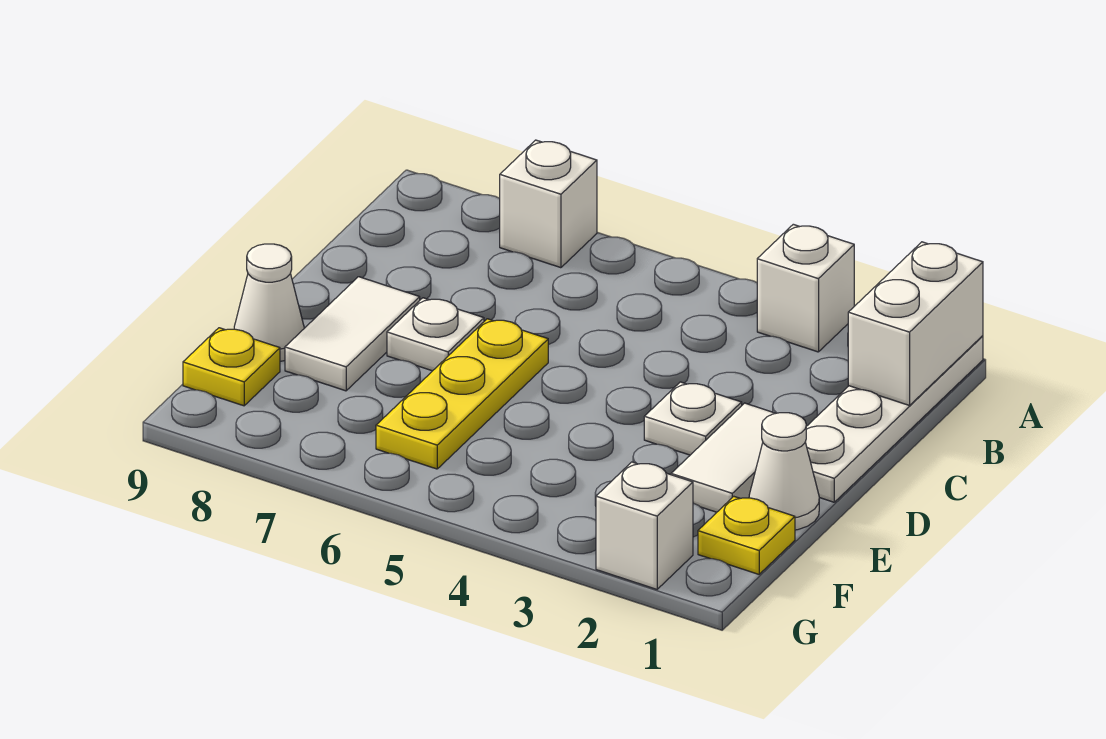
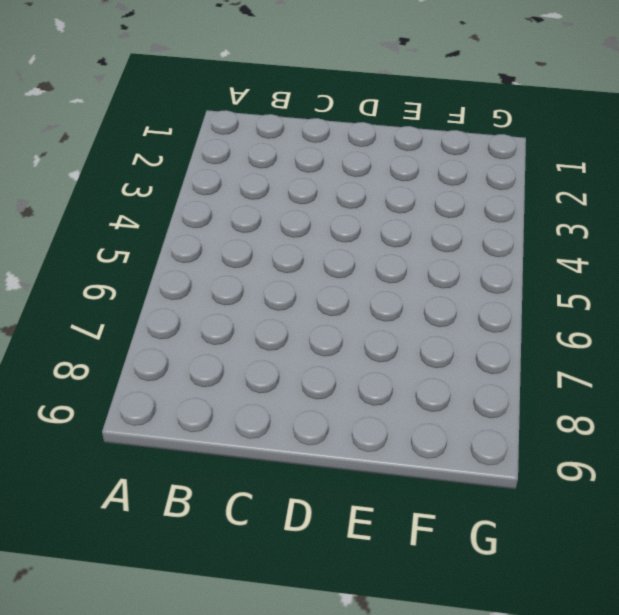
none -> white 1x4 plate [805,336,983,502]
none -> white 1x1 brick [757,224,854,352]
none -> white 1x1 brick [500,140,597,268]

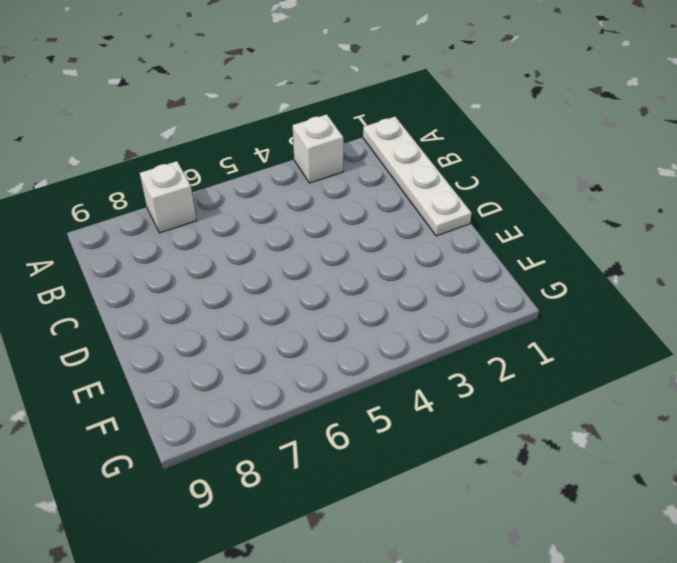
none -> white 1x2 tile [671,403,776,512]
none -> white 1x1 plate [644,382,742,455]
none -> yellow 1x3 plate [376,319,548,469]

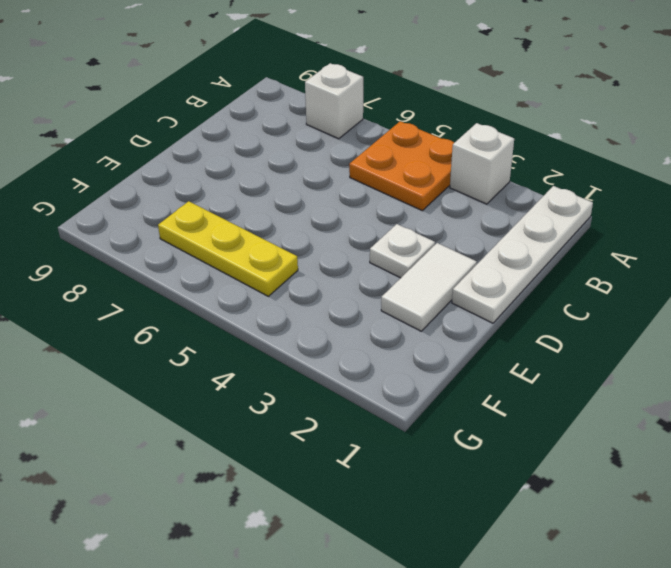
orange 2x2 plate [349,121,454,210] -> none
yellow 1x3 plate [158,201,298,296] -> yellow 1x3 plate turned to [376,319,548,469]
none -> white 1x1 plate [387,298,484,371]
none -> white 1x2 tile [285,277,420,391]
none -> white 1x1 cone [749,413,819,530]

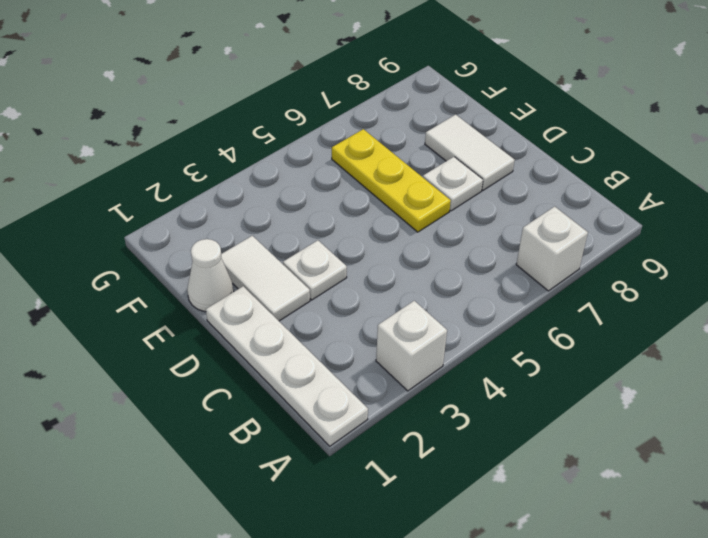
none -> white 1x1 cone [234,244,304,361]
none -> yellow 1x1 plate [698,496,795,574]
none -> yellow 1x1 plate [183,328,280,406]

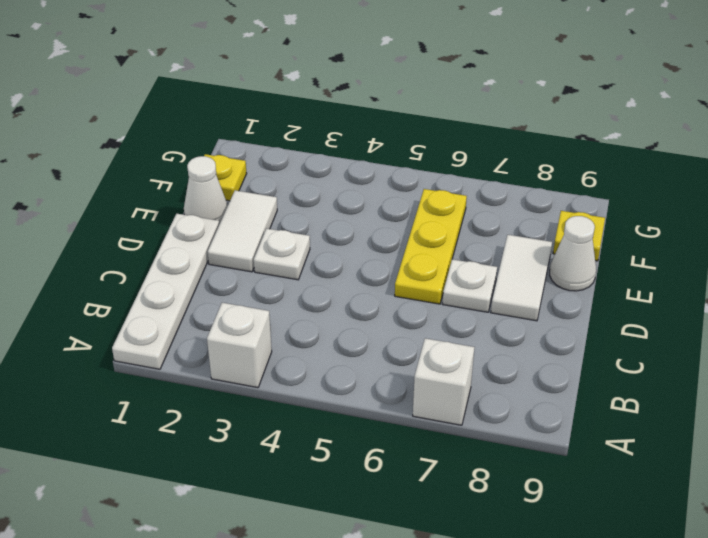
none -> white 1x1 brick [596,462,693,589]
none -> white 1x2 brick [848,242,983,405]

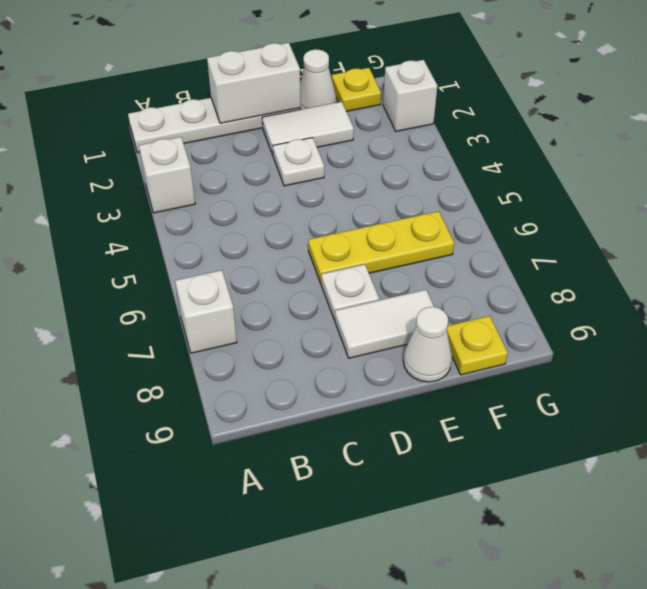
white 1x2 brick [207,43,301,123] -> white 1x2 brick moved to [848,242,983,405]

